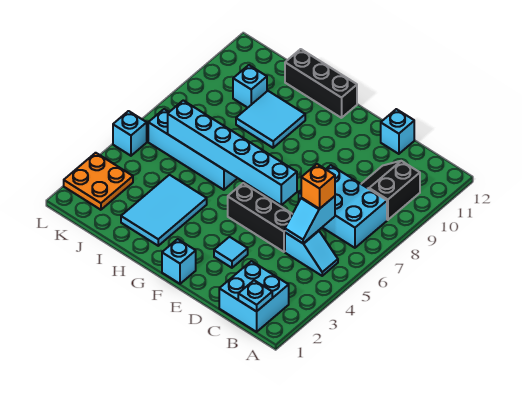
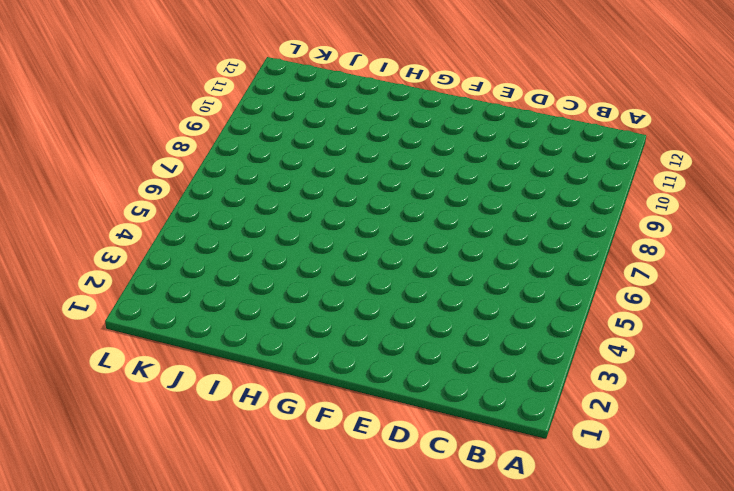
none -> cyan 2x2 brick [219,261,289,332]
none -> cyan 1x2 slope [285,230,338,276]
none -> cyan 2x3 brick [299,165,387,248]

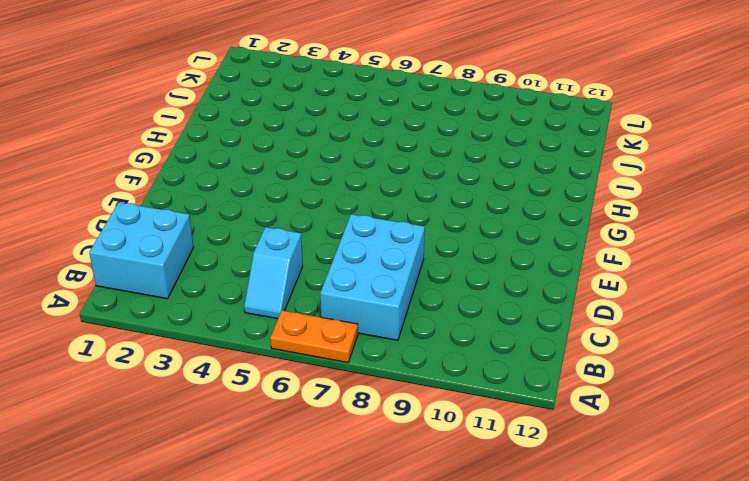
orange 1x2 plate [270,310,358,363] -> none
none -> black 2x2 slope [362,161,420,220]
none -> black 1x3 brick [228,183,292,252]
none -> cyan 1x1 brick [381,109,414,154]

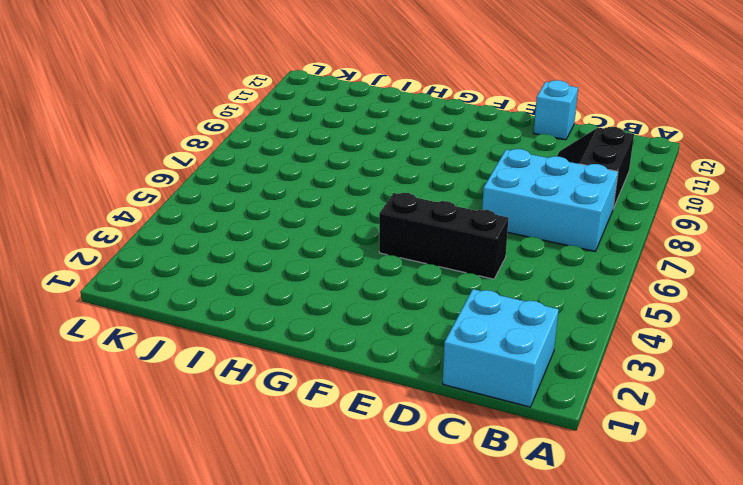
none -> cyan 1x2 slope [285,230,338,276]
none -> cyan 1x1 tile [214,237,248,268]
none -> cyan 1x1 brick [162,239,196,284]

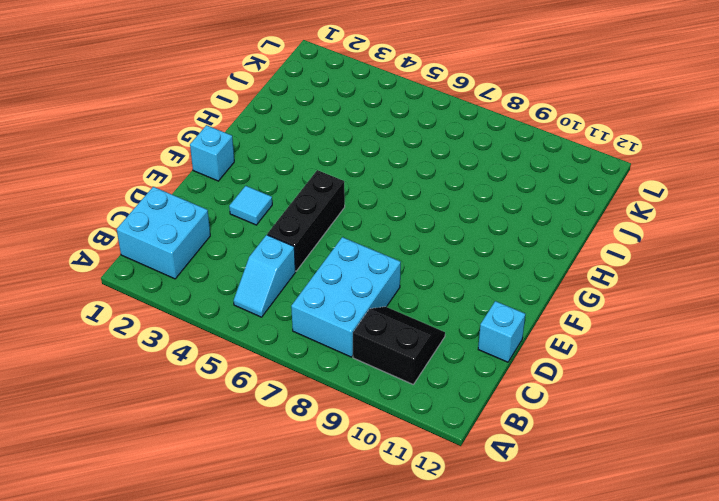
none -> black 1x3 brick [285,49,357,118]
none -> cyan 2x3 tile [121,175,207,246]
none -> cyan 1x4 brick [148,109,238,190]

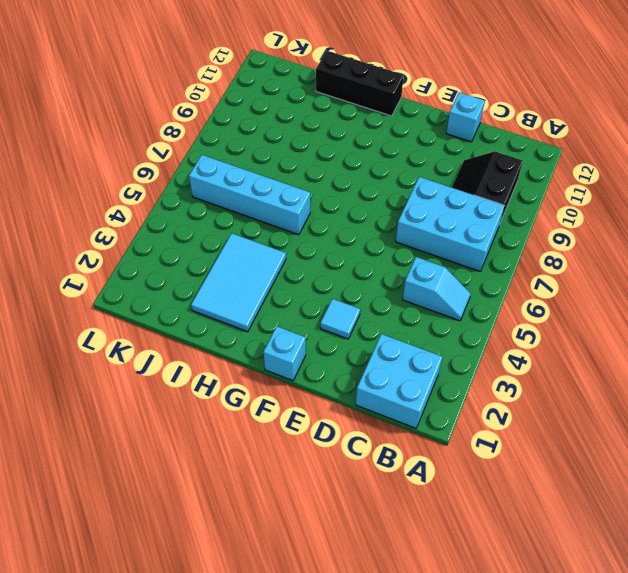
none -> black 1x3 brick [228,183,292,252]
none -> cyan 2x2 tile [236,91,305,148]
none -> cyan 1x1 brick [233,65,267,108]

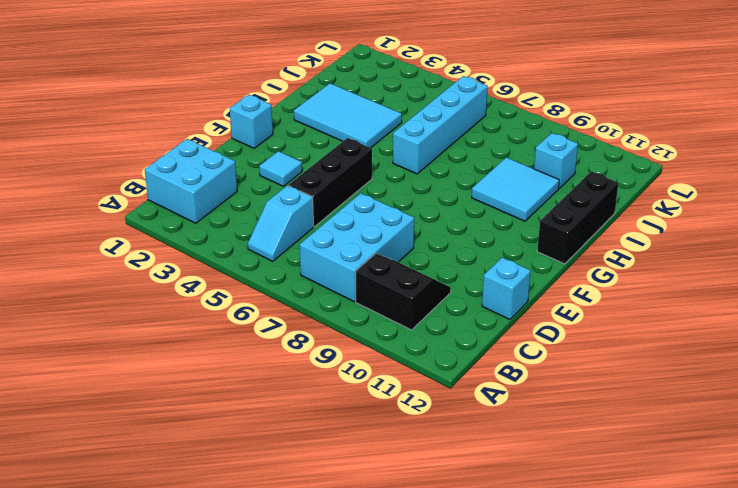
none -> orange 2x2 plate [64,153,133,210]
none -> cyan 1x1 brick [113,111,147,156]
none -> cyan 1x1 plate [238,280,272,311]

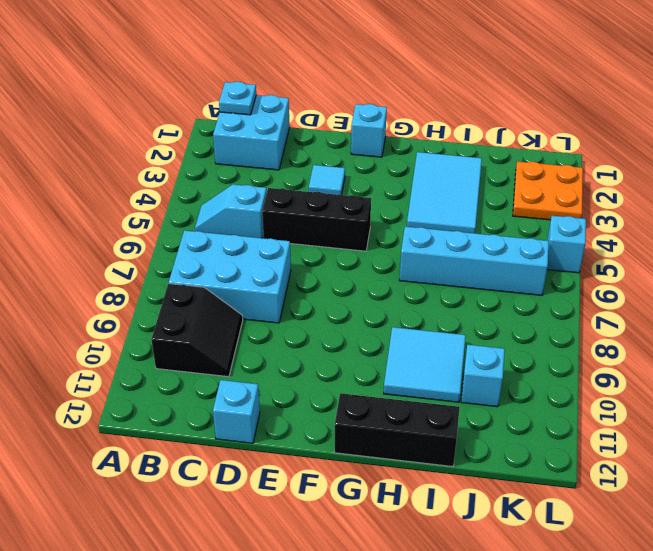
none -> cyan 1x2 slope [285,196,335,243]
none -> cyan 1x6 brick [168,101,297,205]
none -> orange 1x1 brick [301,164,335,209]

